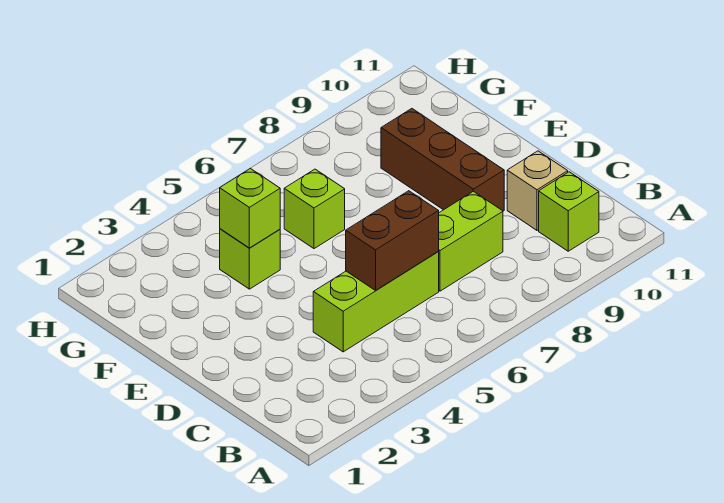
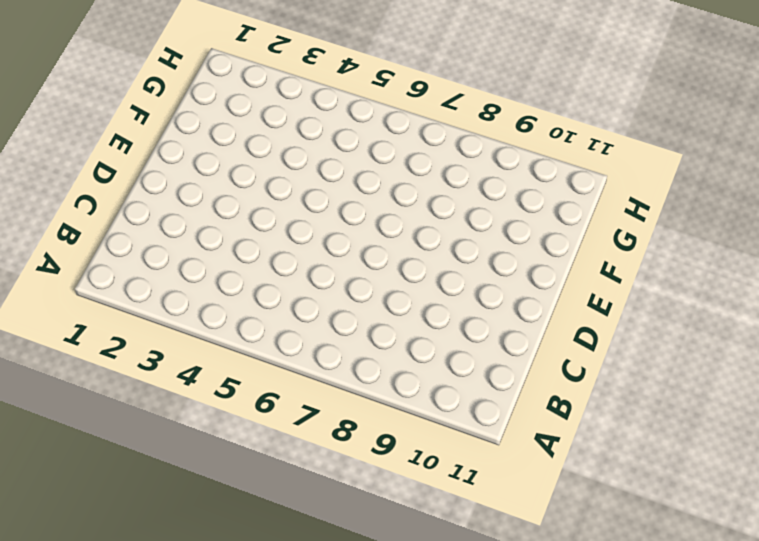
none -> lime 1x1 brick [539,172,599,251]
none -> lime 1x3 brick [313,252,439,352]

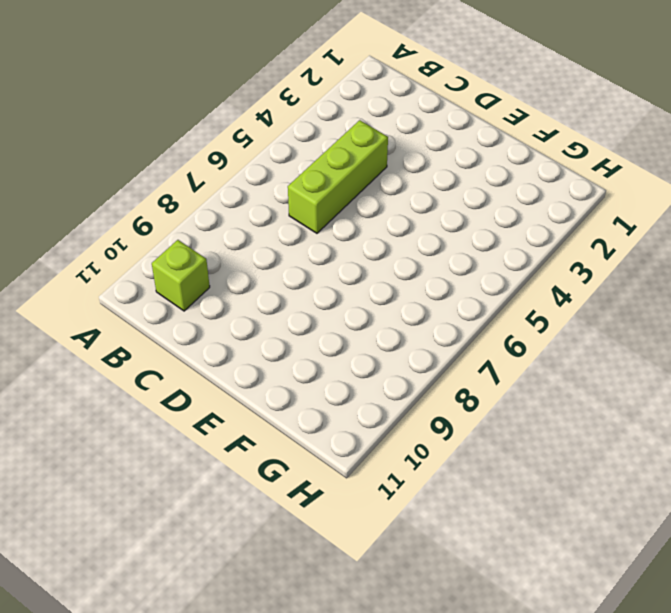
none -> lime 1x2 brick [438,191,503,291]
none -> tan 1x1 brick [507,151,568,230]

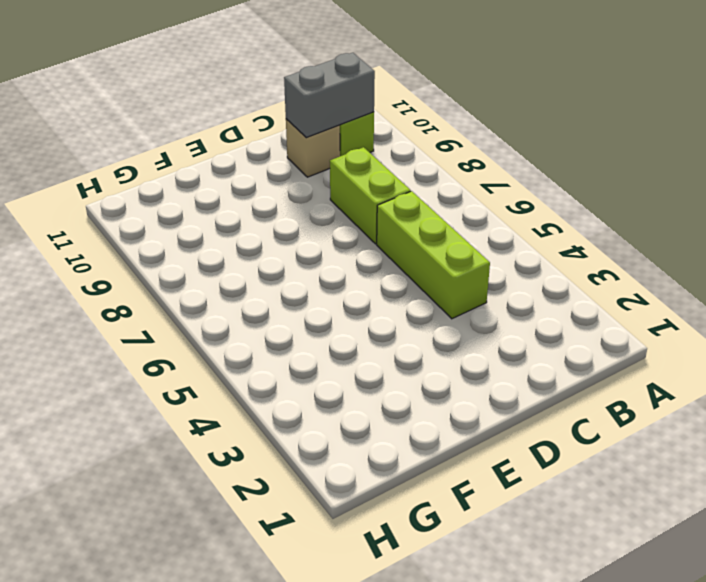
grey 1x2 brick [284,53,375,138] -> none
none -> brown 1x3 brick [381,109,504,211]
none -> lime 1x1 brick [220,229,280,289]

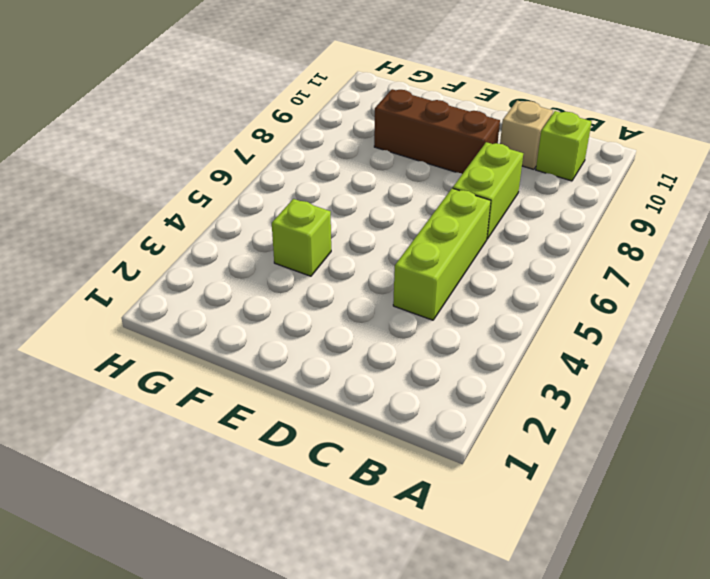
none -> lime 1x1 brick [284,169,345,249]
none -> brown 1x2 brick [346,191,439,290]

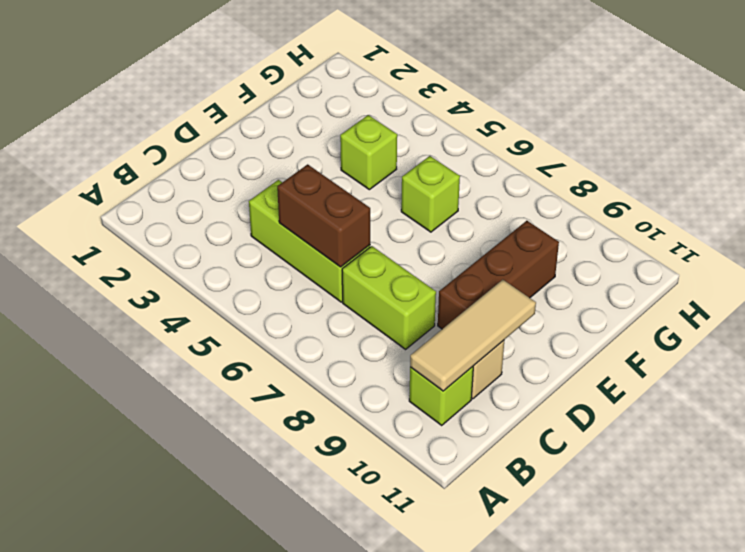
tan 1x3 tile [410,280,536,391] -> none
none -> lime 1x1 brick [220,168,280,248]

